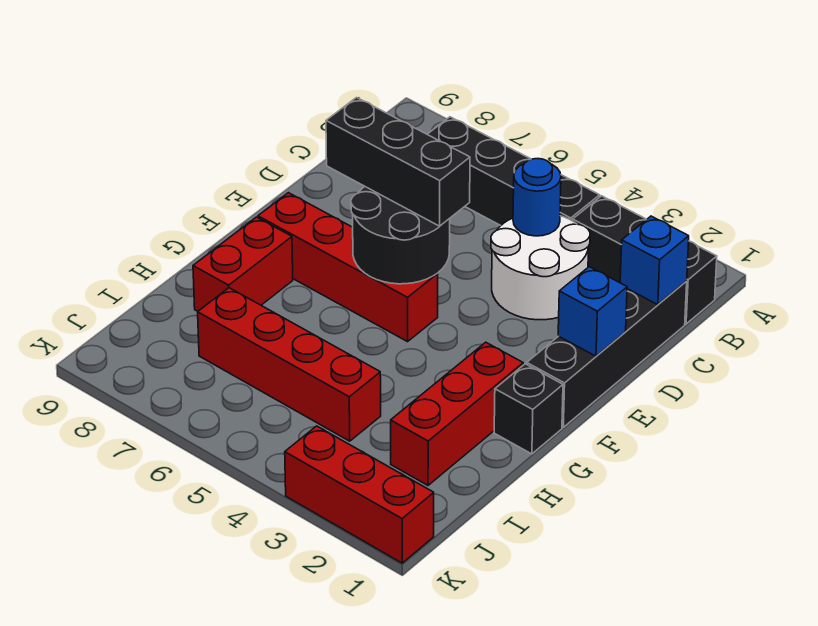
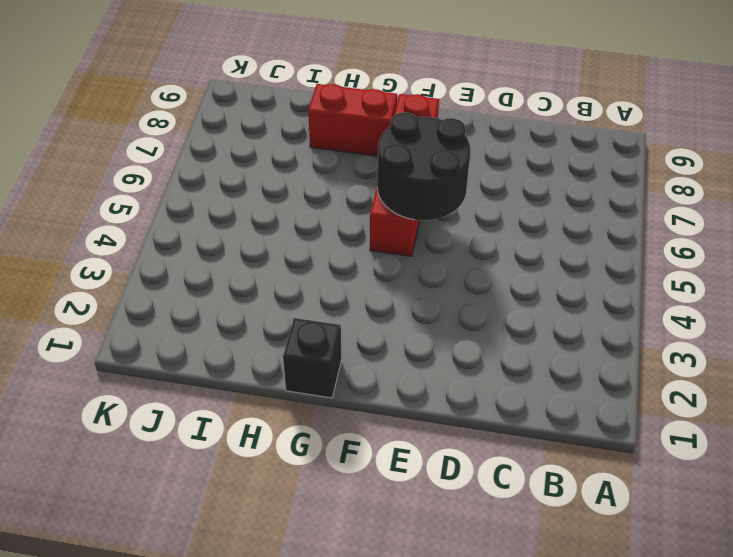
none -> black 1x3 brick [573,196,717,324]
none -> black 1x4 brick [427,117,600,225]
none -> black 1x4 brick [527,281,687,427]

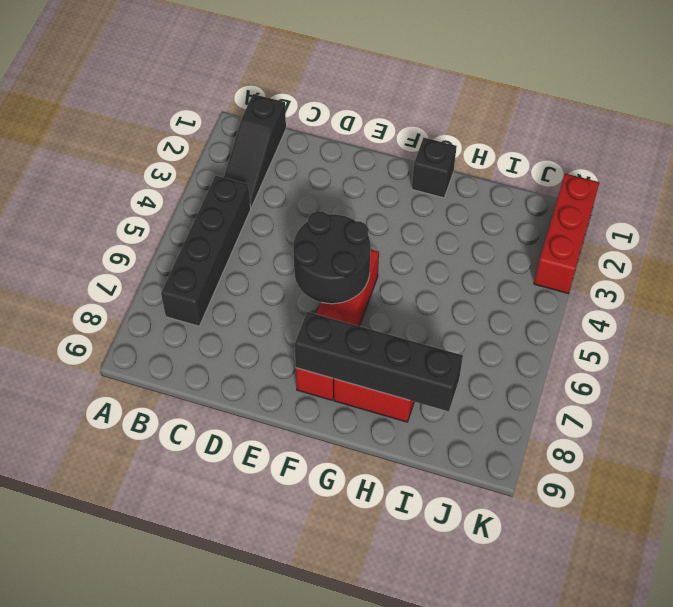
black 1x3 slope [224,94,286,208] -> black 1x3 brick [573,196,717,324]
black 1x4 brick [294,312,463,411] -> black 1x4 brick moved to [527,281,687,427]
none -> white 2x2 round brick [491,216,590,320]
none -> red 1x3 brick [391,342,523,485]
none -> red 1x4 brick [198,288,381,441]

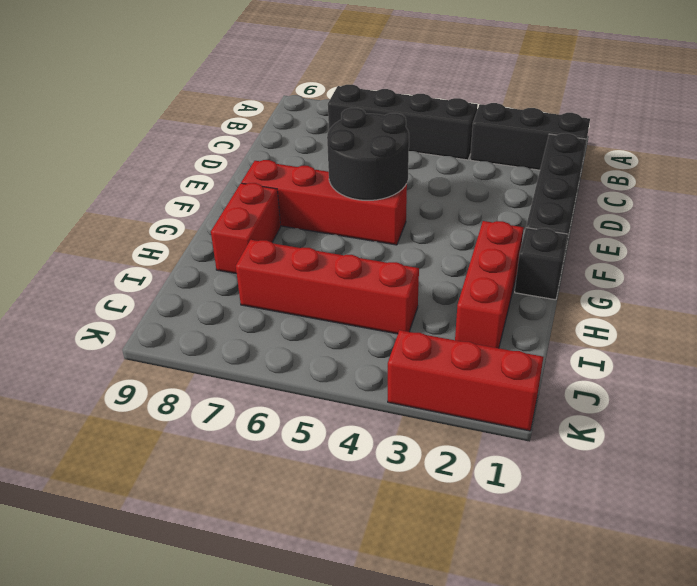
none -> white 2x2 round brick [491,216,590,320]
none -> blue 1x1 brick [620,216,689,305]
none -> blue 1x1 round brick [513,159,561,236]

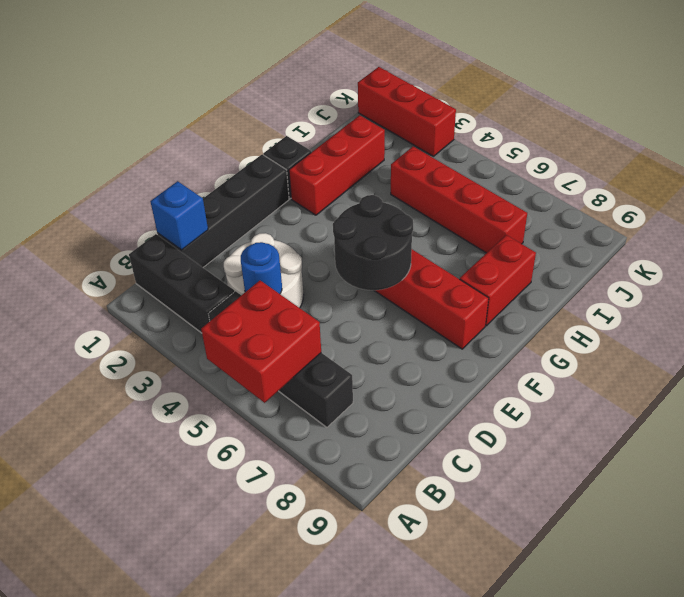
red 2x2 brick [201,281,321,403] -> none
none -> blue 1x1 brick [558,267,627,356]
none -> black 1x3 brick [326,98,470,226]

